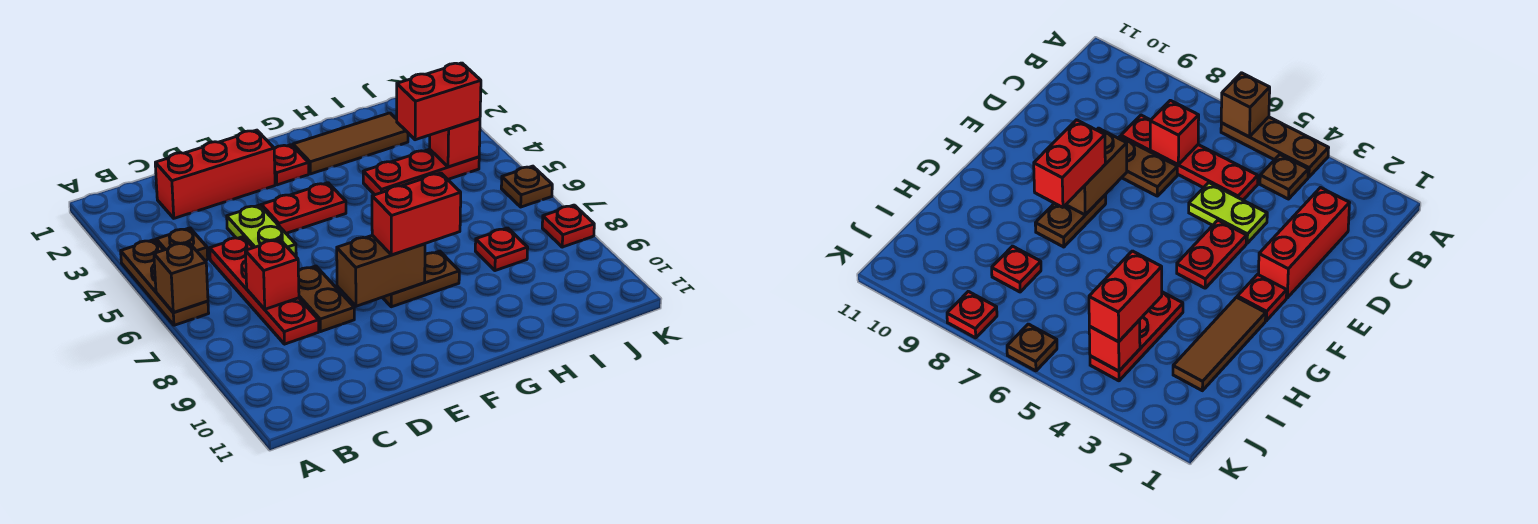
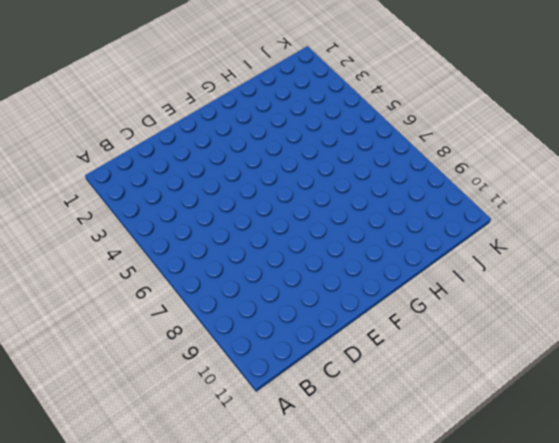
none -> brown 1x3 plate [121,240,209,325]
none -> brown 1x1 plate [156,228,208,260]
none -> red 1x3 brick [155,130,275,218]

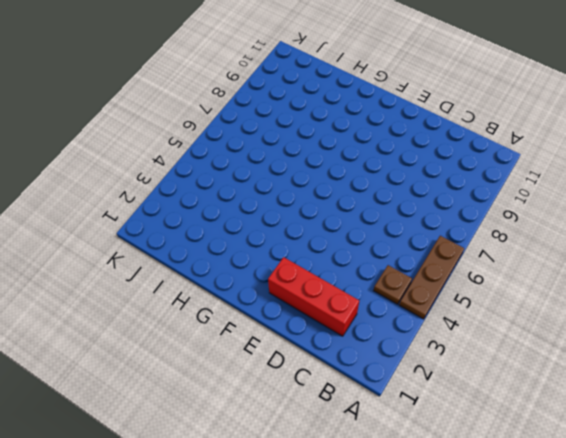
none -> red 1x4 plate [210,237,319,344]
none -> lime 1x2 plate [227,205,296,256]
none -> brown 1x2 plate [298,266,354,332]

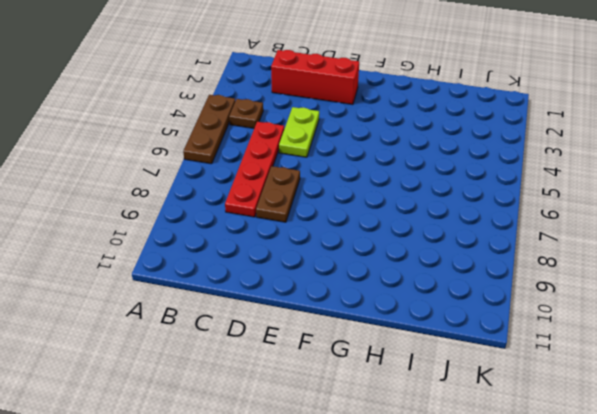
none -> red 1x2 plate [261,183,346,233]
none -> red 1x1 plate [274,145,309,185]
none -> brown 1x2 plate [382,251,459,307]

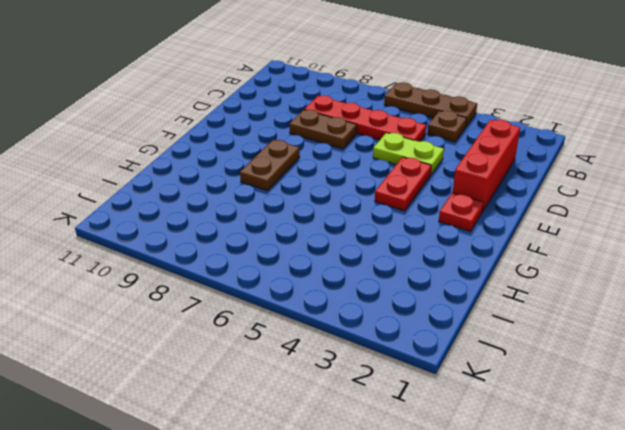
none -> brown 1x3 tile [293,113,408,174]
none -> red 1x3 plate [363,149,479,195]
none -> red 1x1 plate [475,228,528,271]

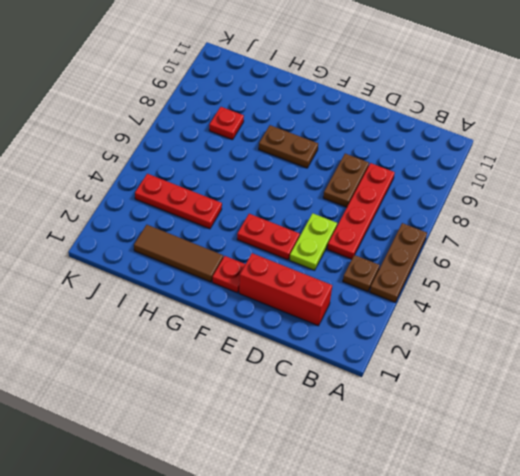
none -> brown 1x1 plate [501,166,552,207]
none -> red 1x1 plate [542,205,594,247]
none -> brown 1x1 brick [154,242,208,312]

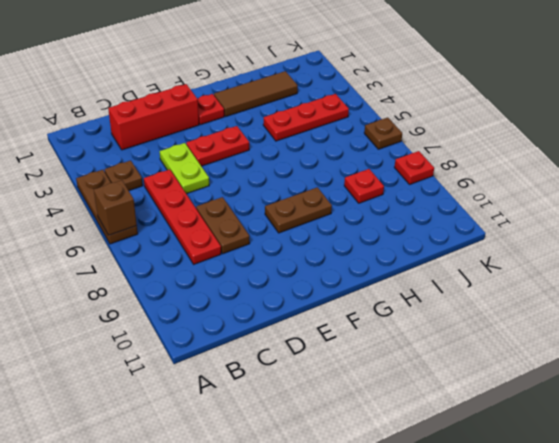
none -> red 1x1 brick [245,239,299,309]
none -> brown 1x2 brick [337,235,425,306]
none -> red 1x1 brick [430,119,480,167]

